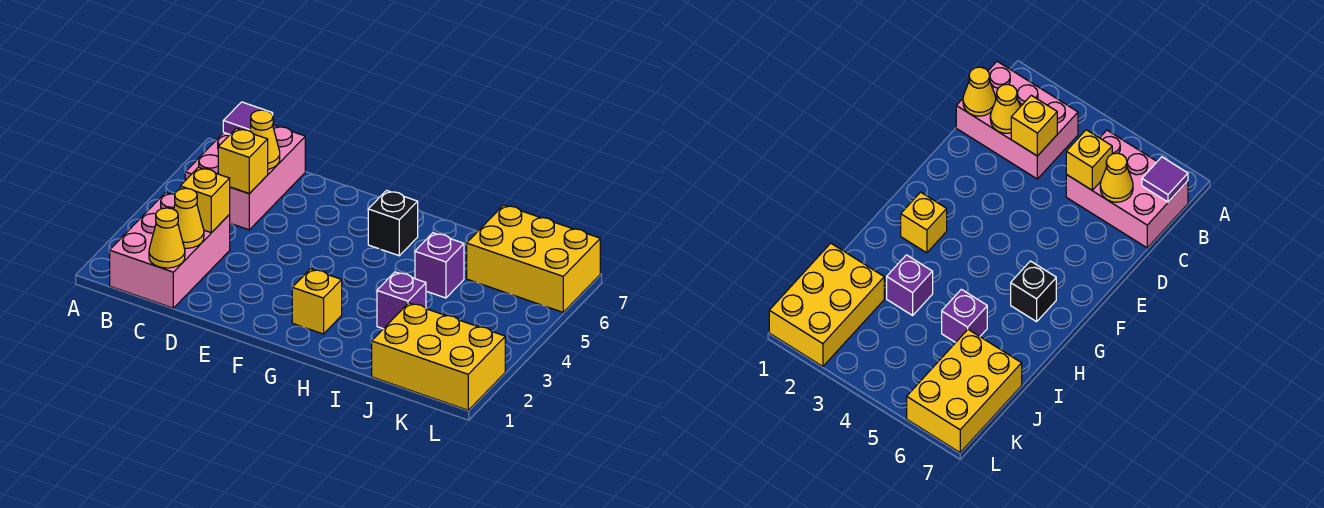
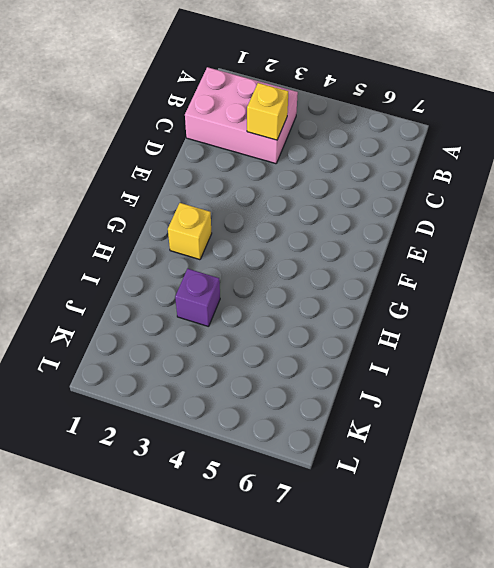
none -> pink 2x3 brick [185,125,305,230]
none -> black 1x1 brick [368,191,418,256]
none -> purple 1x1 brick [415,233,464,298]

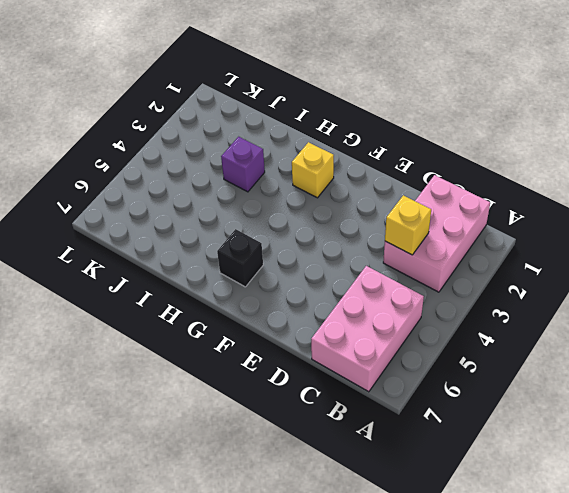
none -> purple 1x1 brick [415,233,464,298]
none -> yellow 2x3 brick [372,303,505,410]
none -> yellow 2x3 brick [467,205,600,312]

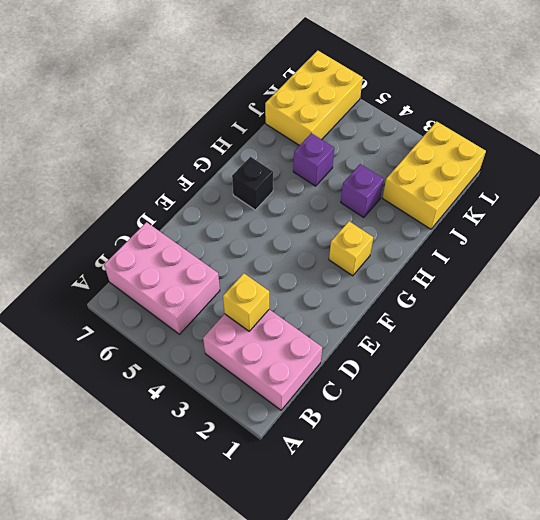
none -> purple 1x1 tile [223,102,273,134]
none -> yellow 1x1 cone [149,208,185,268]
none -> yellow 1x1 cone [174,188,204,248]

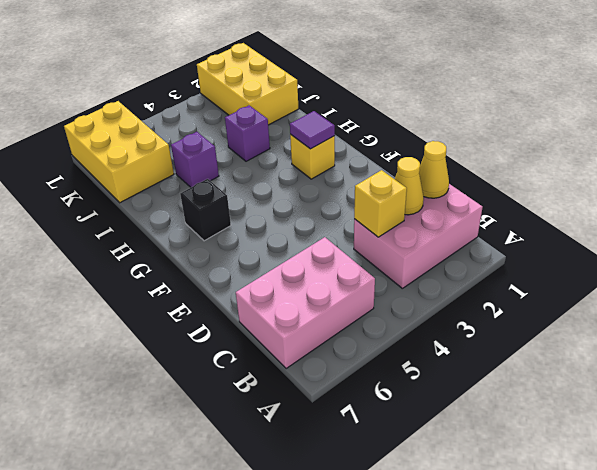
purple 1x1 tile [290,111,335,149] -> purple 1x1 tile moved to [223,102,273,134]
none -> yellow 1x1 brick [218,128,268,194]
none -> yellow 1x1 cone [250,110,280,169]

